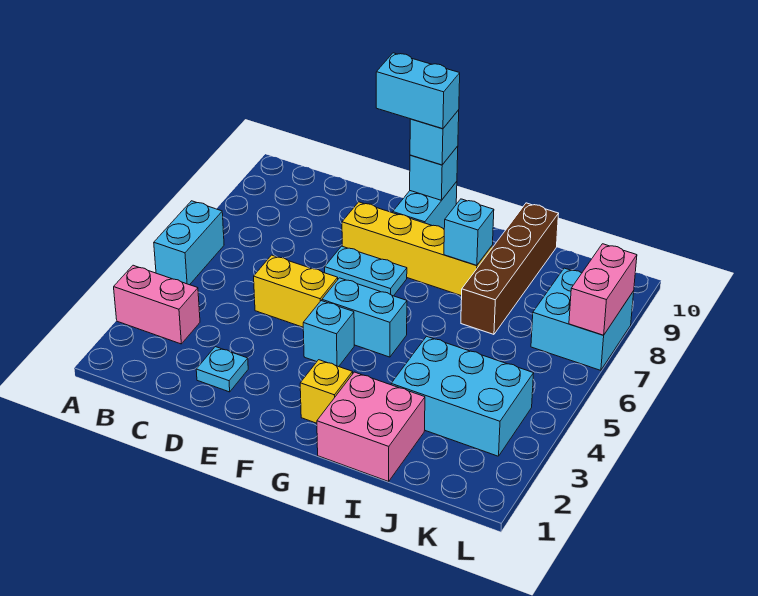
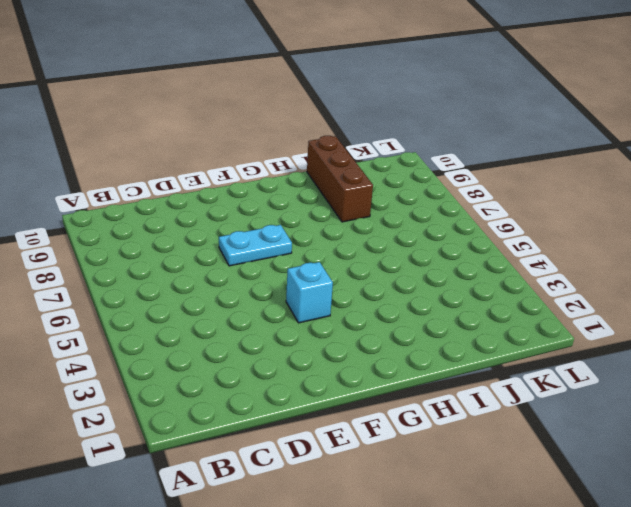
brown 1x3 brick [307,136,373,222] -> brown 1x4 brick [461,203,559,334]
none -> pink 1x2 brick [114,265,200,344]
none -> cyan 1x2 brick [154,201,224,285]
none -> cyan 1x1 plate [196,347,248,392]

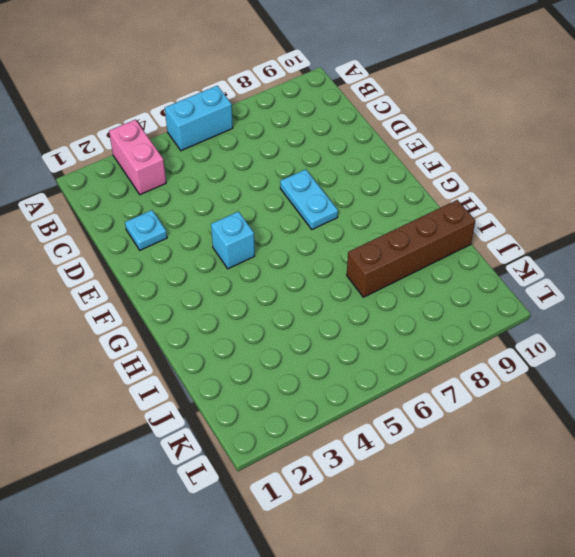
none -> yellow 1x2 brick [254,255,338,327]
none -> yellow 1x4 brick [342,202,492,296]
none -> cyan 1x2 brick [322,278,407,357]

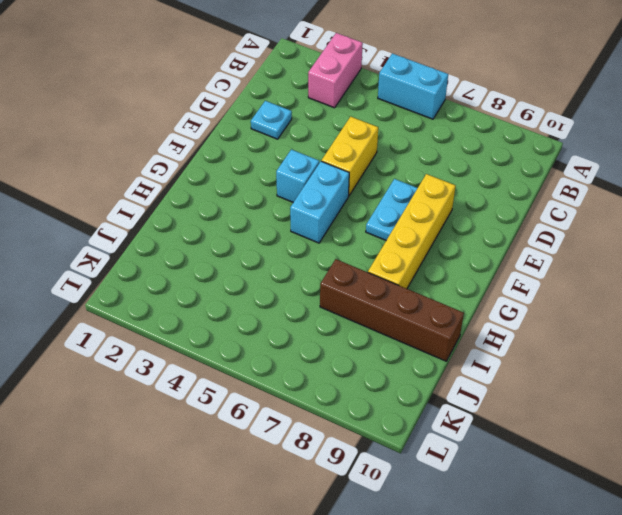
none -> cyan 1x2 brick [393,182,457,229]
none -> yellow 1x1 brick [300,360,353,423]
none -> pink 2x2 brick [317,372,425,481]

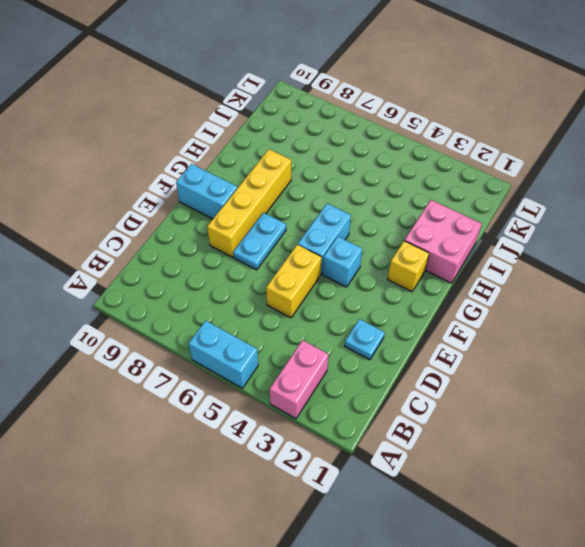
none -> cyan 2x3 brick [391,336,534,456]
none -> brown 1x4 brick [461,203,559,334]
none -> cyan 2x2 brick [531,268,634,370]

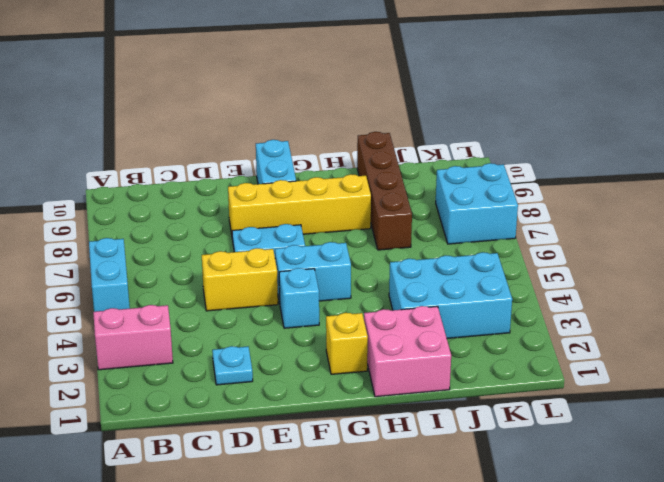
none -> cyan 1x1 brick [410,146,458,200]
none -> cyan 1x1 brick [444,199,494,266]
none -> pink 1x2 brick [569,244,637,335]

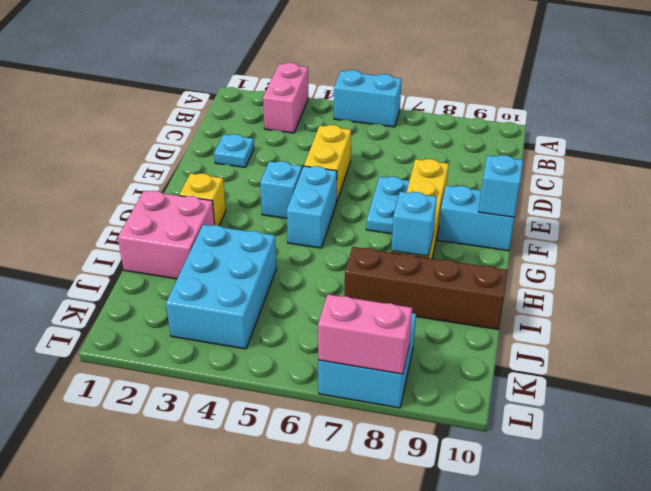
none -> cyan 1x1 brick [410,110,459,165]
none -> cyan 1x2 brick [376,53,460,129]

